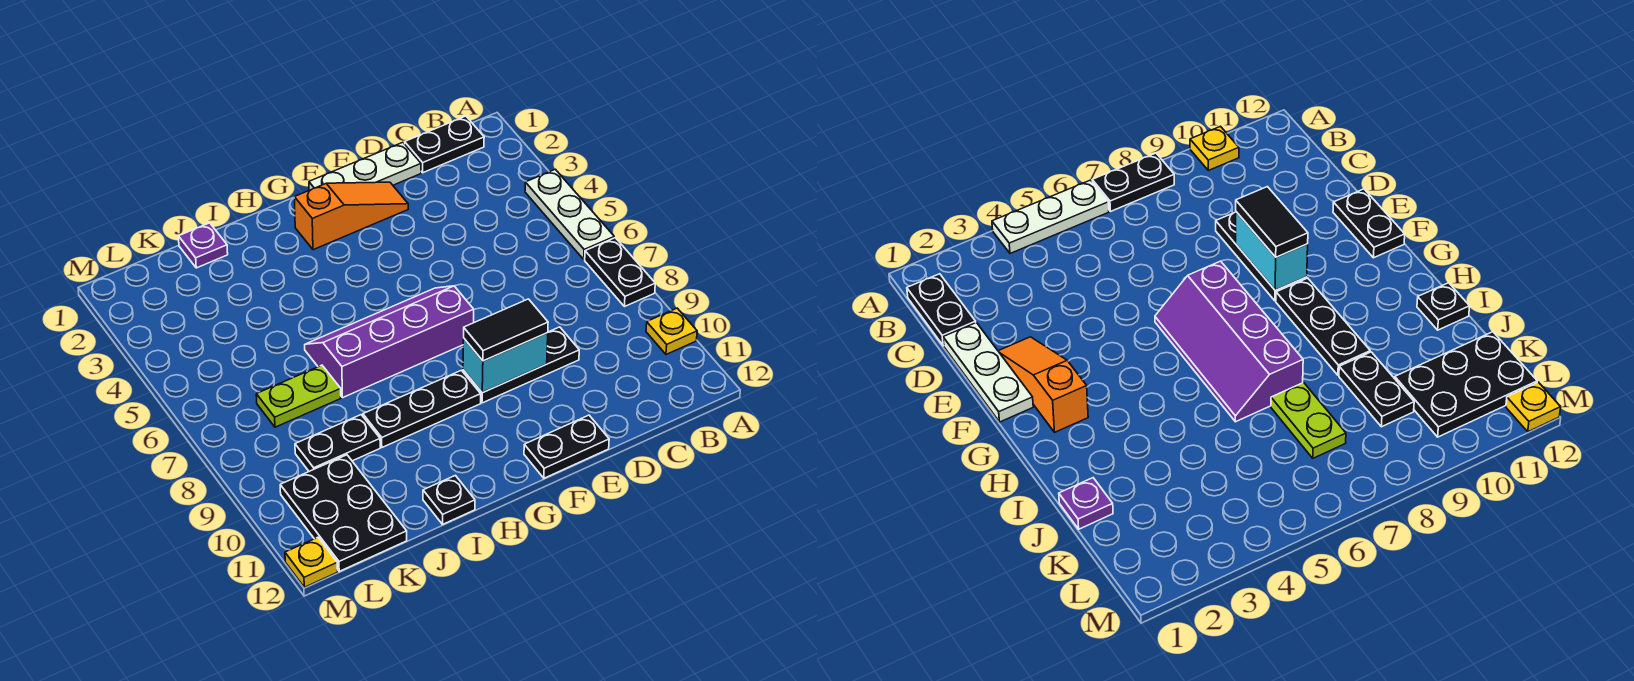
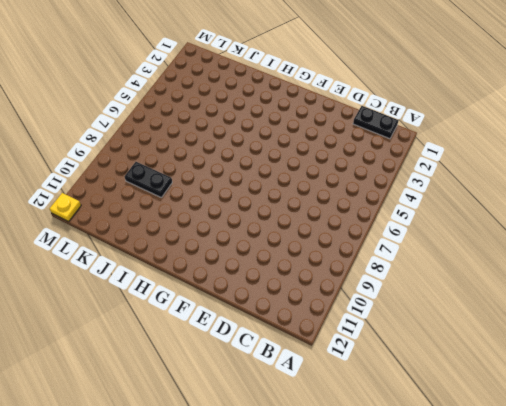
none -> white 1x3 plate [525,169,614,259]
none -> black 1x2 plate [585,238,655,307]
none -> yellow 1x1 plate [646,308,697,354]

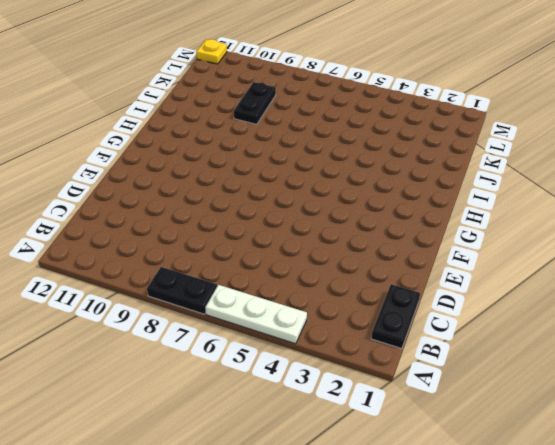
none -> yellow 1x1 plate [646,308,697,354]
none -> white 1x3 plate [309,142,421,190]
none -> black 1x3 plate [463,327,579,403]

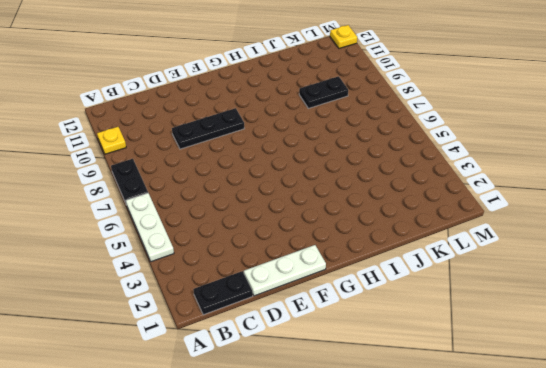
none -> orange 1x3 slope [294,182,408,250]
none -> black 1x2 plate [524,415,609,478]
none -> purple 2x4 slope [305,286,474,398]

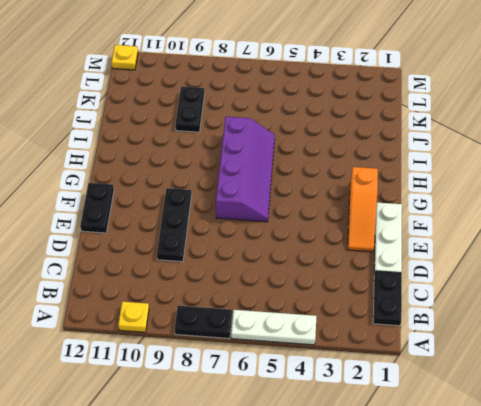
none -> black 1x3 plate [363,370,481,447]
none -> black 1x1 plate [423,475,475,524]
none -> purple 1x1 plate [178,223,228,268]

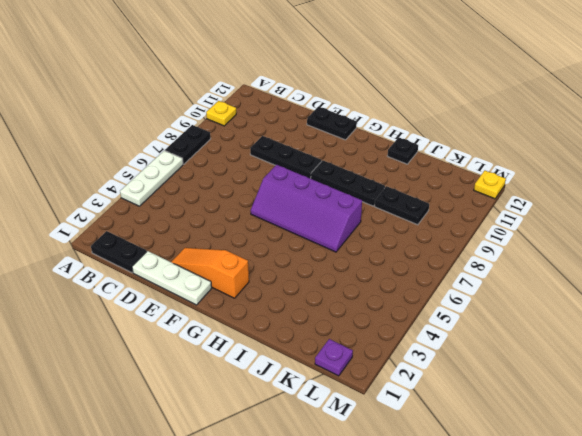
purple 1x1 plate [315,339,353,376] -> purple 1x1 plate moved to [178,223,228,268]
none -> lime 1x2 plate [256,365,341,427]
none -> black 2x3 plate [280,455,407,571]
none -> cyan 1x2 brick [463,333,548,393]

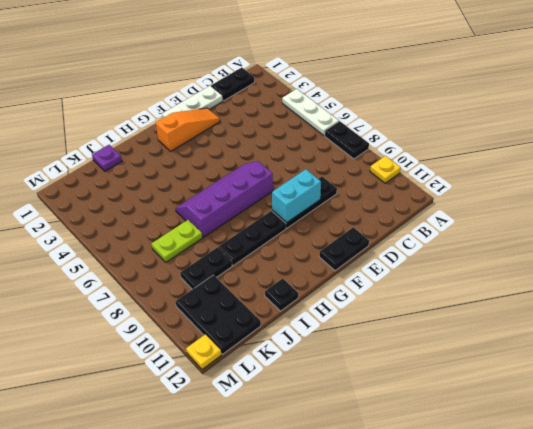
none -> black 1x2 tile [464,299,548,361]

